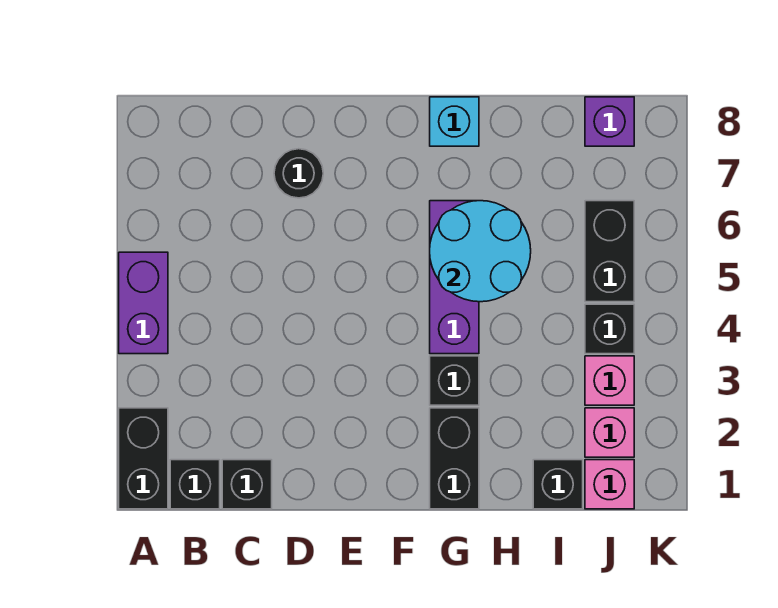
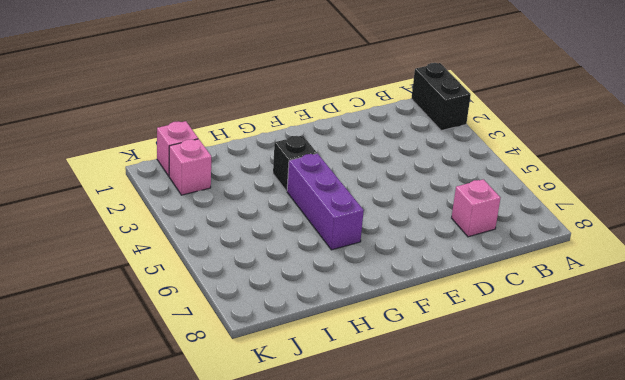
pink 1x1 brick [452,179,500,237] -> pink 1x1 brick moved to [585,356,634,405]
none -> purple 1x2 brick [119,252,168,354]
none -> black 1x1 brick [170,460,220,509]
none -> black 1x1 brick [222,460,272,509]

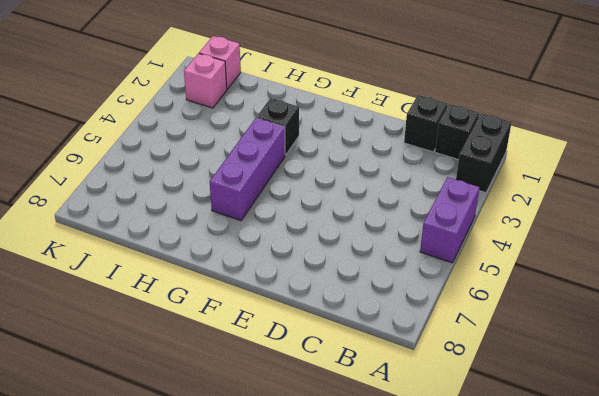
none -> black 1x1 round brick [274,149,323,198]
none -> black 1x2 brick [430,408,479,509]
none -> cyan 1x1 brick [430,97,479,146]

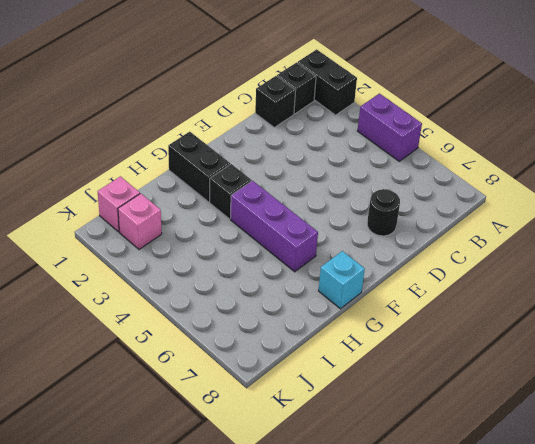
none -> black 1x1 brick [533,460,583,509]
none -> pink 1x1 brick [585,356,634,405]
none -> black 1x1 brick [585,304,634,354]

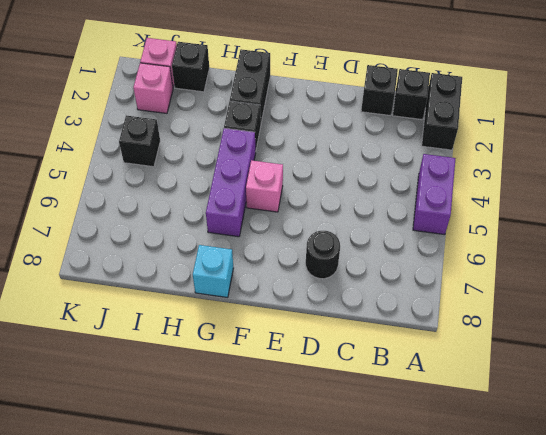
pink 1x1 brick [246,160,283,212] -> pink 1x1 brick moved to [585,356,634,405]
none -> black 1x2 brick [585,201,634,302]
none -> purple 1x1 brick [585,97,634,146]
none -> cyan 2x2 round brick [430,201,531,302]

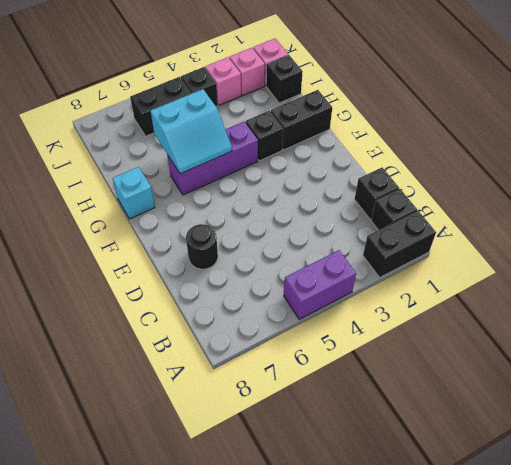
cyan 2x2 slope [151,89,232,174] -> cyan 2x2 round brick [430,201,531,302]
none -> purple 1x1 brick [585,97,634,146]

